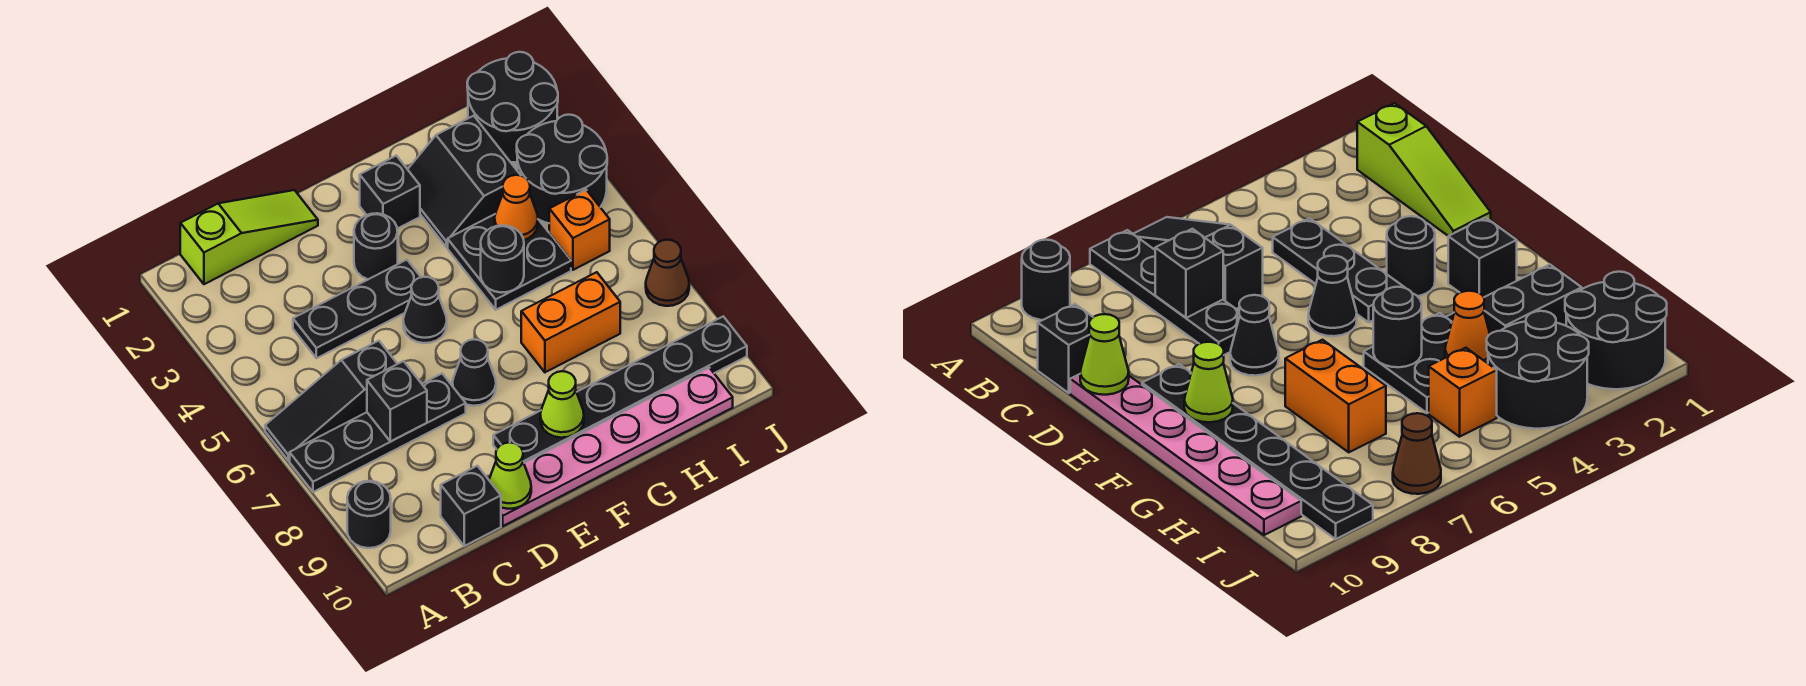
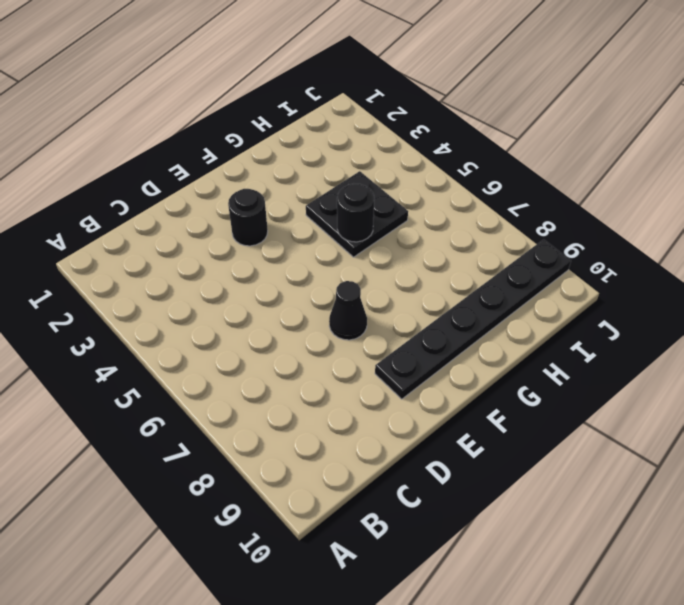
none -> black 1x3 slope [265,341,397,461]
none -> black 1x4 plate [290,374,466,492]
none -> black 1x1 round brick [347,481,391,548]

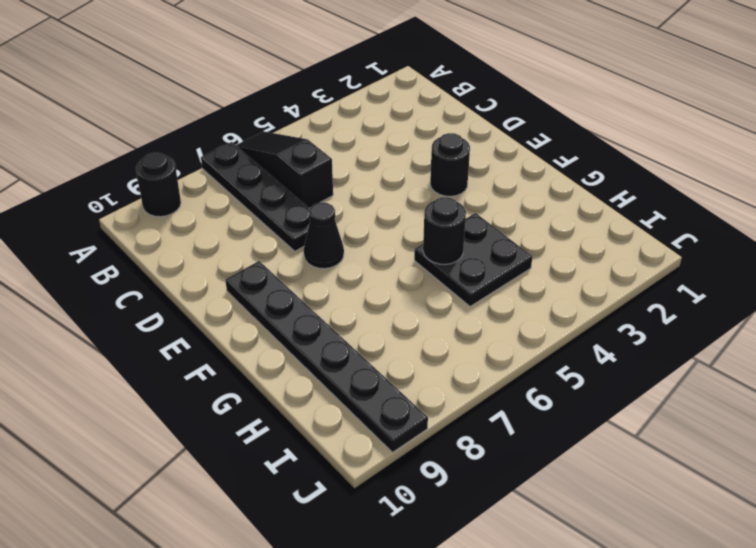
none -> lime 1x3 slope [180,190,318,284]
none -> black 1x3 plate [293,260,421,358]
none -> black 1x1 brick [441,466,501,546]

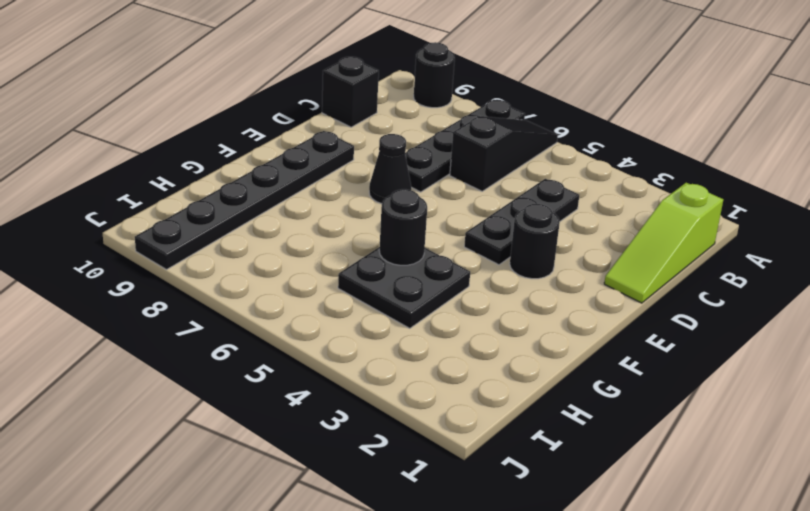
none -> pink 1x6 plate [501,368,733,526]
none -> black 1x1 cone [403,277,447,343]
none -> black 1x1 brick [360,156,420,229]

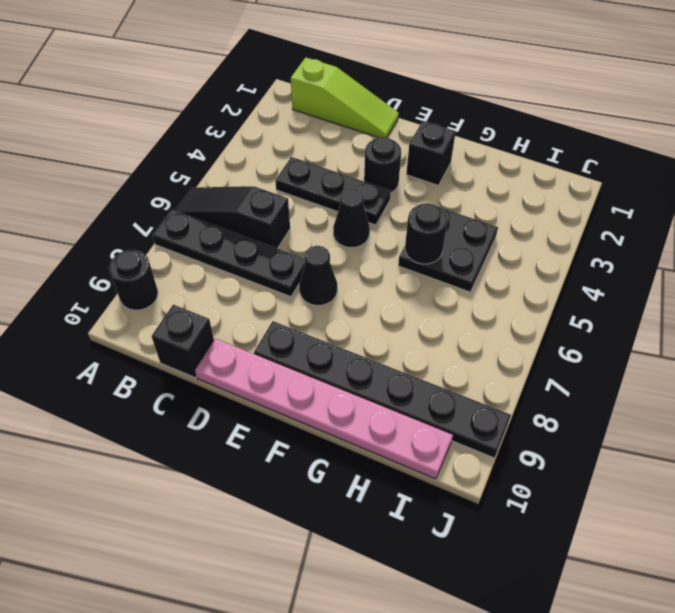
none -> black 2x2 slope [408,116,520,247]
none -> orange 1x2 brick [521,272,620,372]
none -> black 2x2 round brick [467,52,558,162]

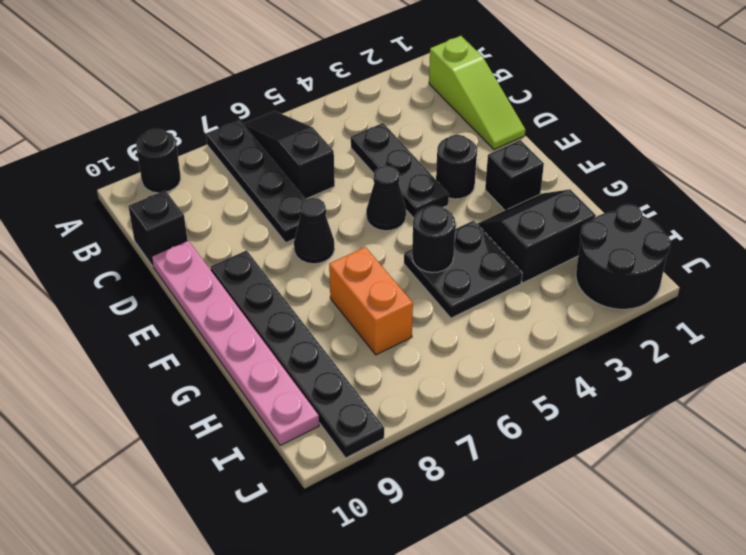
none -> black 2x2 round brick [517,115,607,223]
none -> orange 1x1 brick [549,190,610,270]
none -> brown 1x1 cone [646,240,689,306]

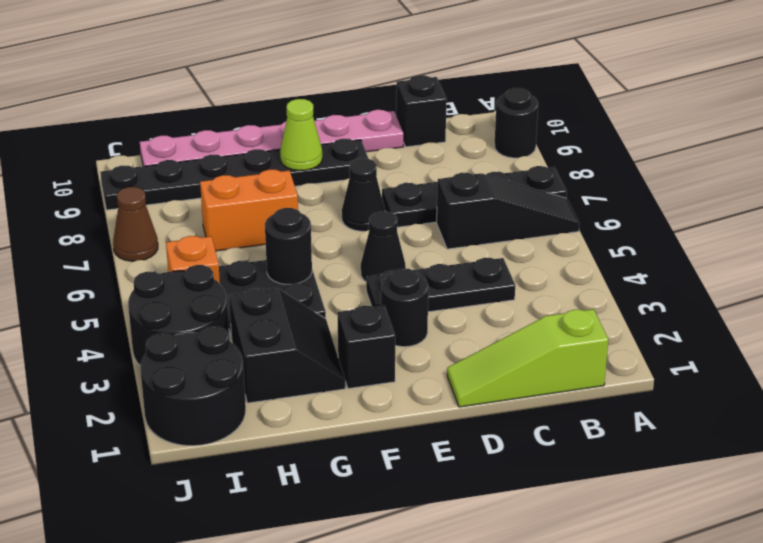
none -> black 1x1 brick [367,361,427,441]
none -> lime 1x1 cone [489,443,531,509]
none -> orange 1x1 cone [495,175,538,240]

